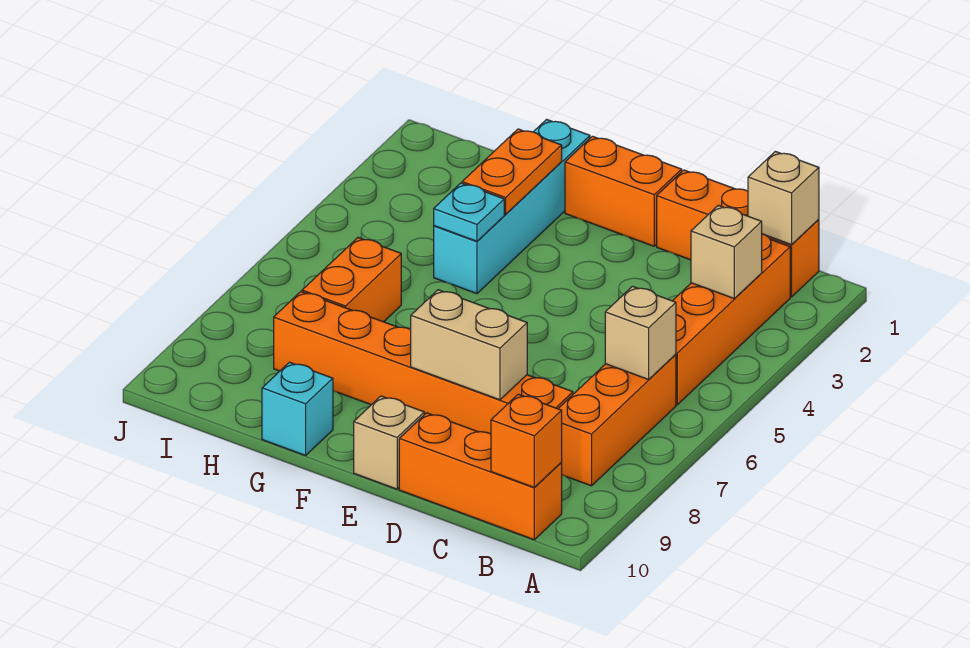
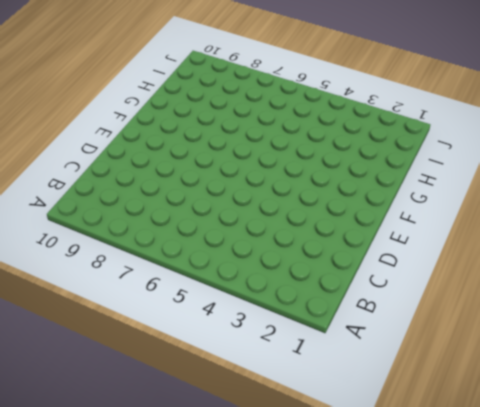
none -> orange 1x3 brick [657,170,819,297]
none -> orange 1x4 brick [673,234,790,405]
none -> orange 1x3 brick [558,354,676,486]

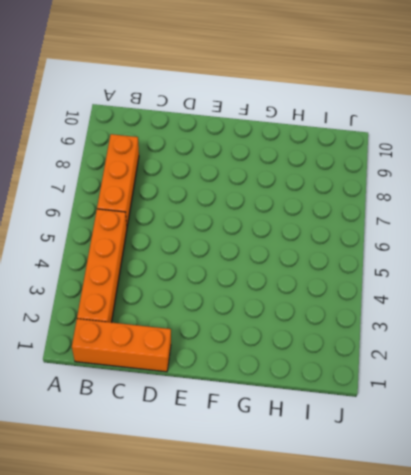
none -> orange 1x3 brick [399,413,562,540]
none -> orange 1x6 brick [274,292,573,434]
none -> orange 1x2 brick [565,136,682,246]

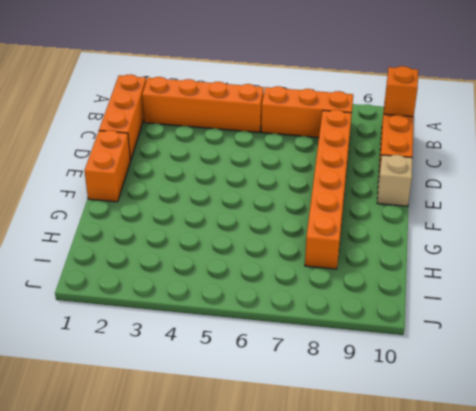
none -> cyan 1x4 brick [434,119,590,294]
none -> cyan 1x1 brick [262,362,333,455]
none -> orange 1x2 brick [302,238,401,322]

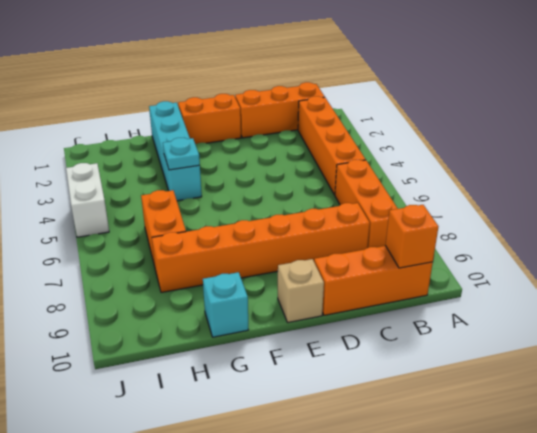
white 1x2 brick [66,163,109,237] -> none
none -> tan 1x1 brick [748,151,819,245]
none -> tan 1x1 brick [691,205,762,298]
none -> tan 1x1 brick [605,286,676,380]

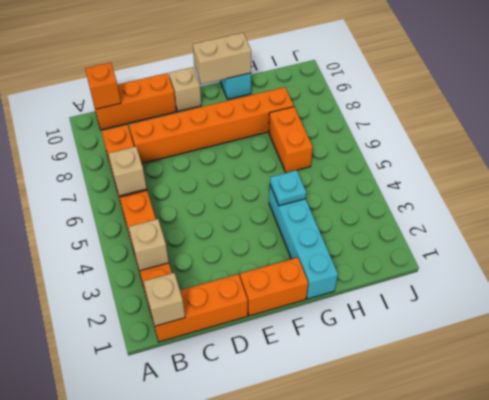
tan 1x2 brick [193,33,251,84] -> tan 1x2 brick moved to [411,290,527,400]
none -> orange 1x2 plate [462,129,562,214]

